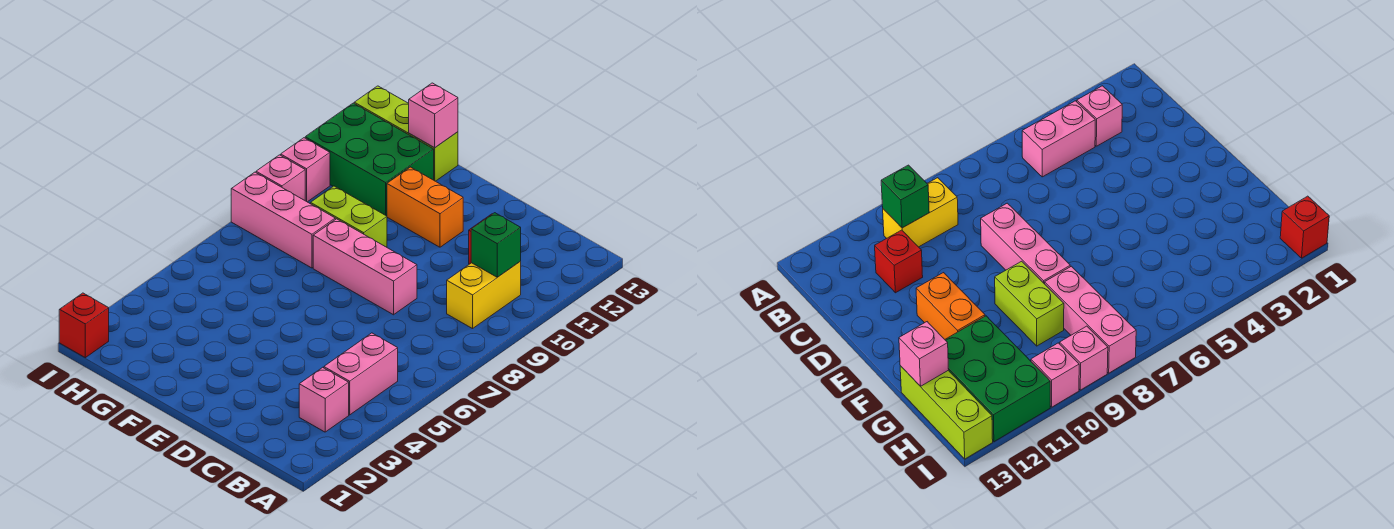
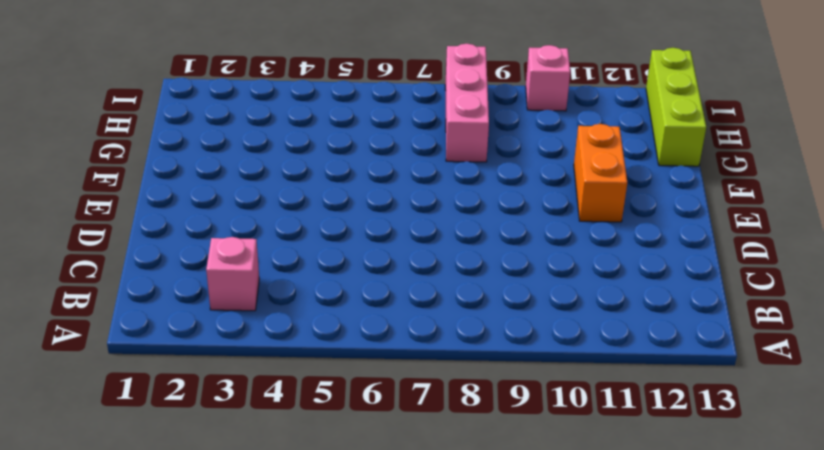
none -> pink 1x2 brick [324,333,398,415]
none -> yellow 1x2 brick [447,262,521,329]
none -> red 1x1 brick [875,230,923,293]

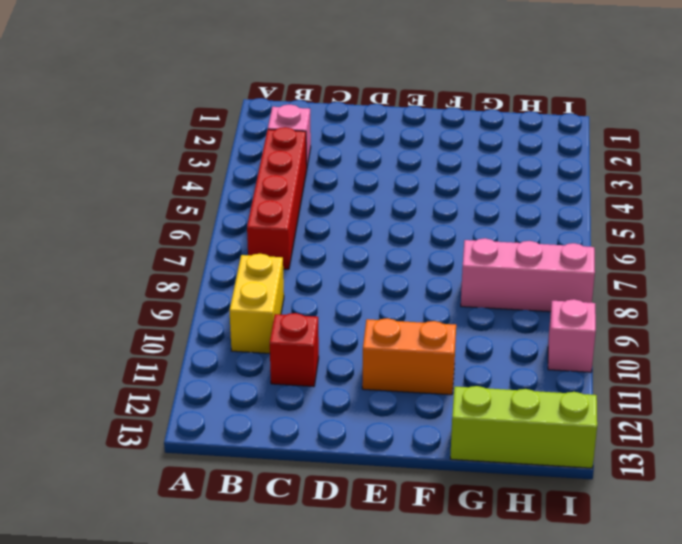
red 1x4 brick [247,127,307,269] -> pink 1x2 brick [324,333,398,415]
none -> pink 1x3 brick [313,219,417,315]
none -> lime 1x2 brick [311,186,387,247]
none -> green 2x3 brick [305,103,434,216]

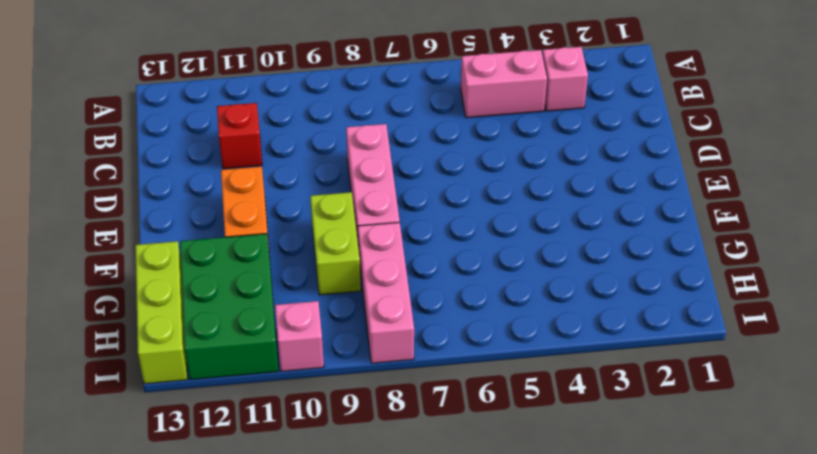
none -> yellow 1x2 brick [447,262,521,329]
none -> red 1x1 brick [59,293,109,358]
none -> pink 1x1 brick [256,155,305,200]

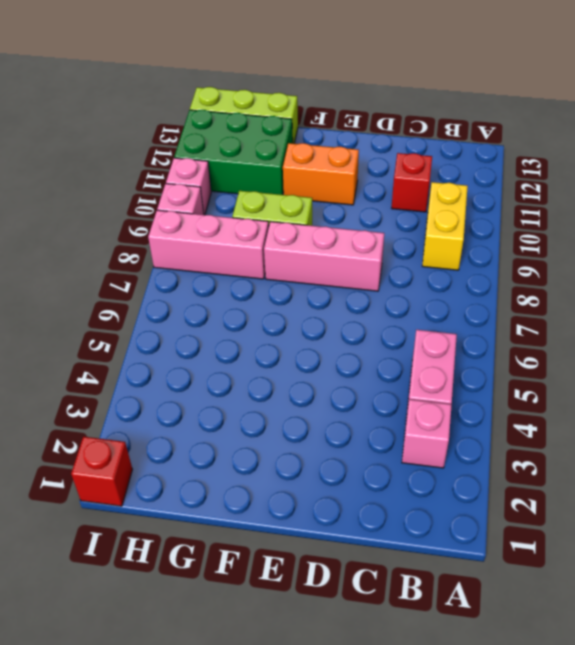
none -> green 1x1 brick [471,213,521,277]
none -> pink 1x1 brick [409,83,458,148]

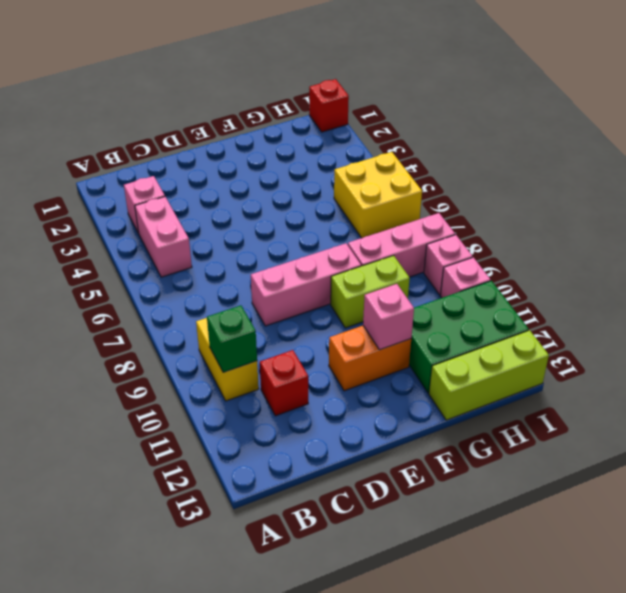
pink 1x1 brick [363,284,414,350] -> pink 1x1 brick moved to [409,83,458,148]
yellow 2x2 brick [334,152,422,238] -> none

